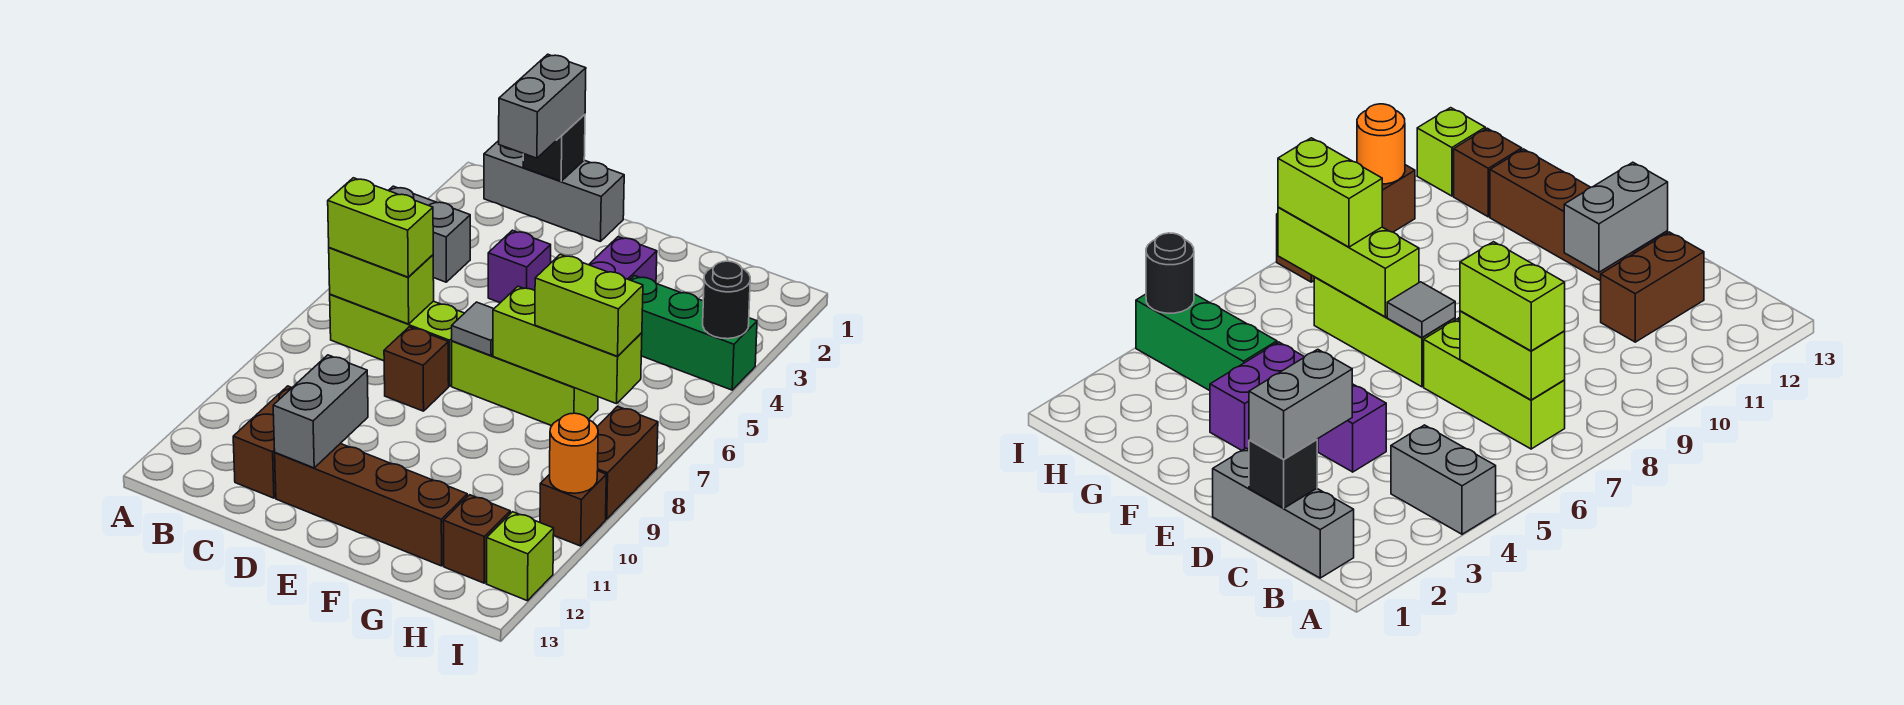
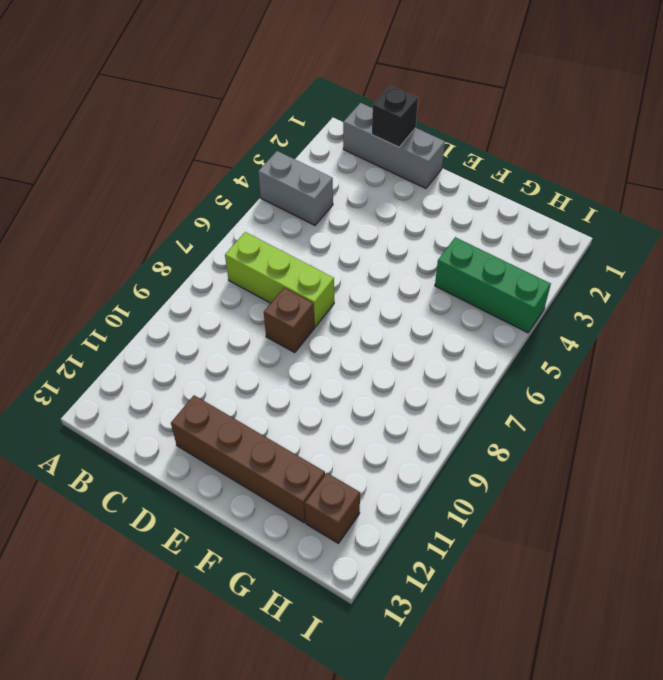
none -> brown 1x2 brick [233,386,292,498]
none -> purple 1x1 brick [488,230,551,303]
none -> lime 1x3 brick [452,341,598,426]

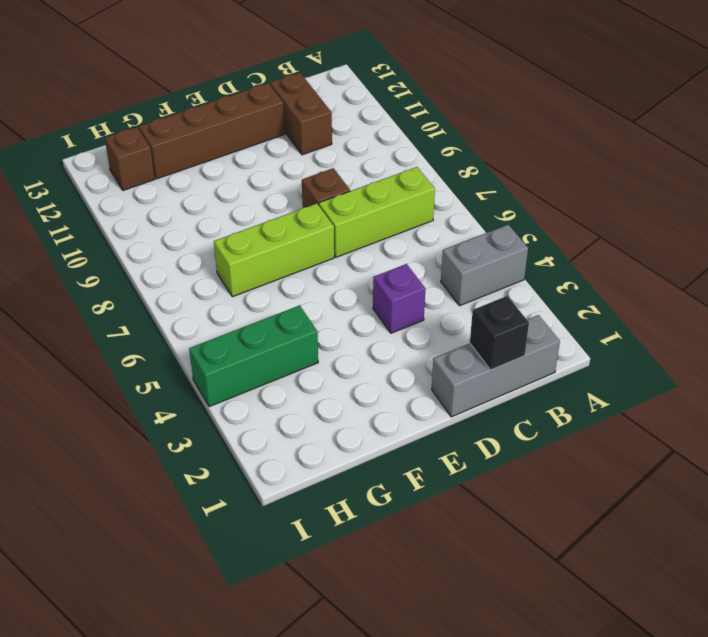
none -> purple 1x2 brick [589,237,657,283]
none -> brown 1x2 brick [597,406,658,519]
none -> brown 1x1 brick [540,471,606,546]

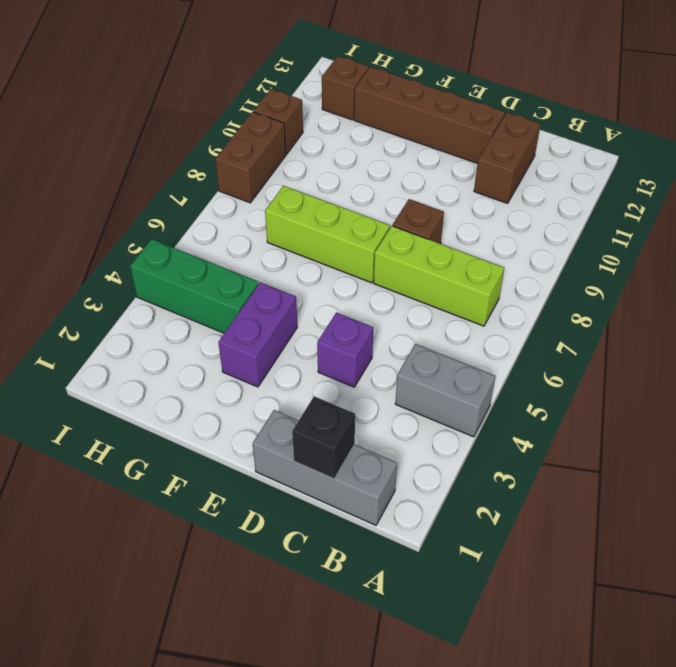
none -> lime 1x1 brick [487,512,554,601]
none -> lime 1x2 brick [329,248,434,324]
none -> grey 1x2 brick [273,355,368,468]

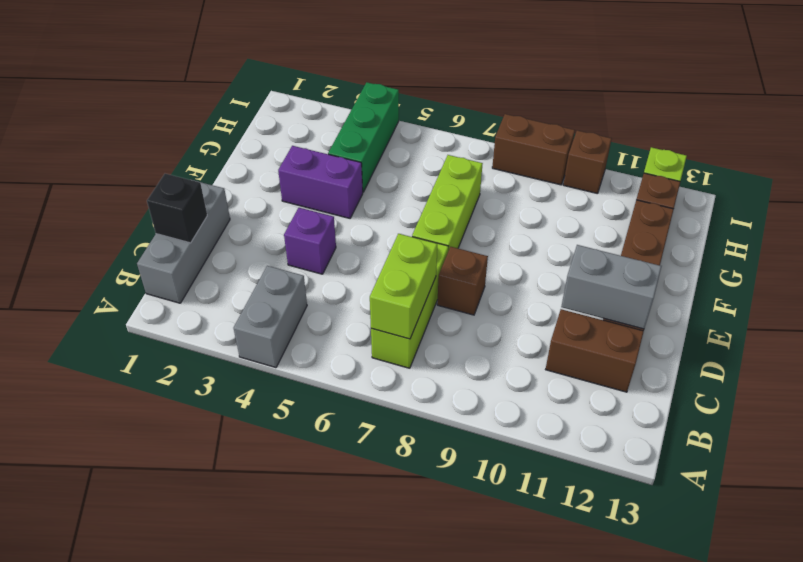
none -> grey 1x1 tile [452,302,493,356]
none -> lime 1x3 brick [493,287,642,404]
none -> black 1x1 round brick [703,261,750,339]

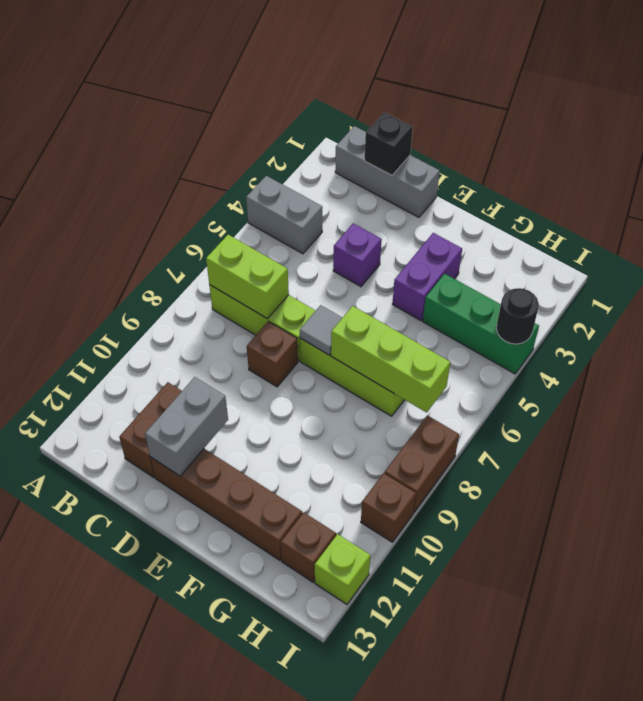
none -> orange 1x1 round brick [550,413,598,493]
none -> lime 1x2 brick [328,178,433,277]
none -> grey 1x2 brick [499,54,586,158]

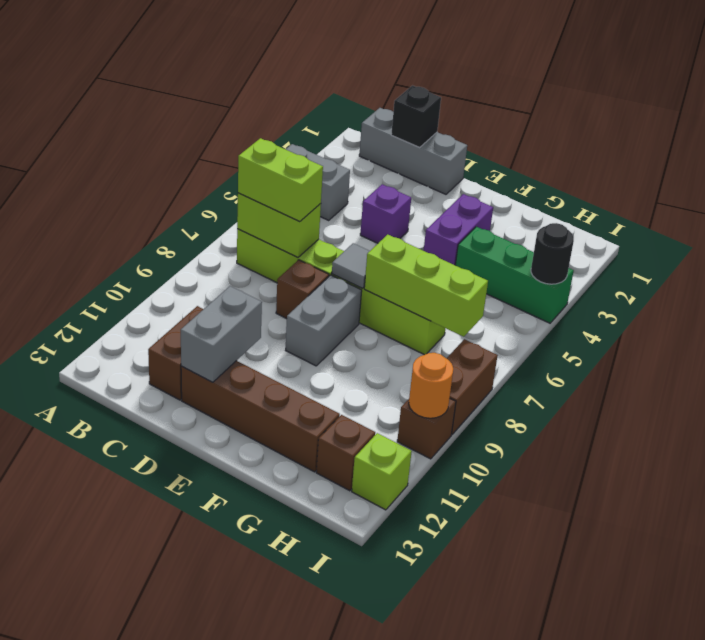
grey 1x2 brick [286,275,362,366] -> grey 1x2 brick moved to [499,54,586,158]
none -> lime 1x2 brick [535,254,643,356]

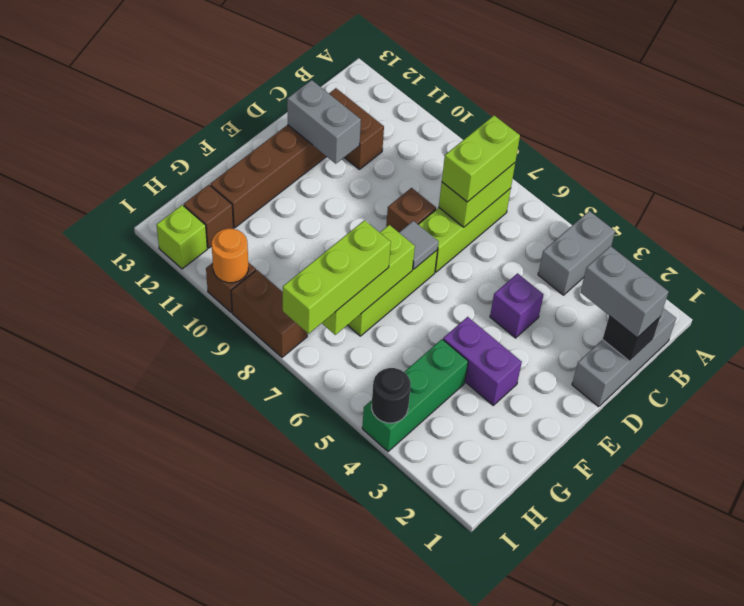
lime 1x3 brick [283,220,391,334] -> lime 1x2 brick [535,254,643,356]

